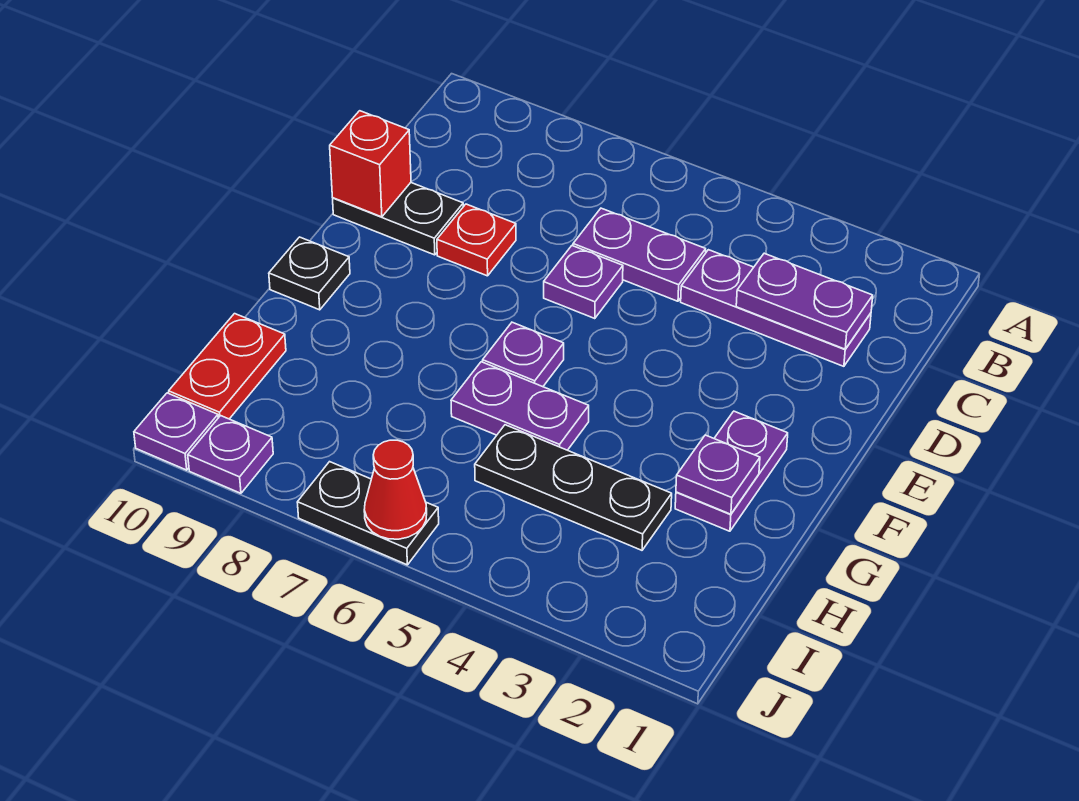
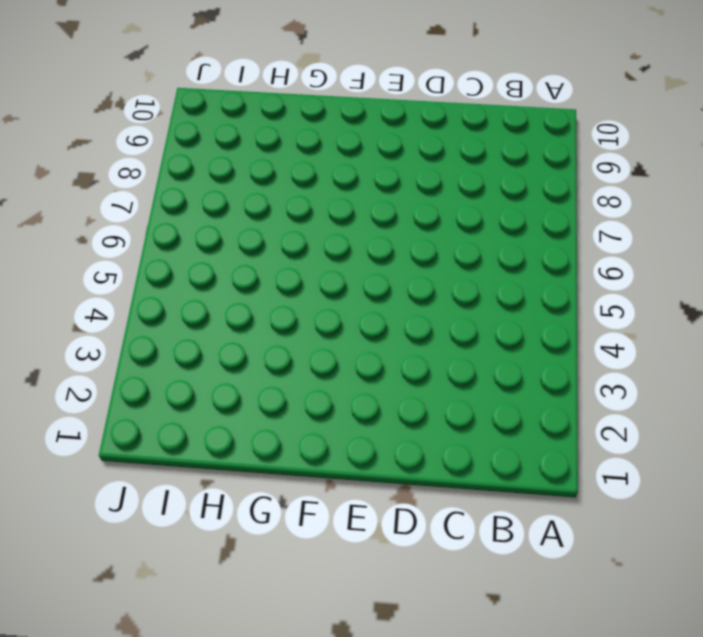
none -> purple 1x3 plate [681,250,871,366]
none -> purple 1x2 plate [573,208,706,301]
none -> purple 1x1 plate [544,246,623,318]

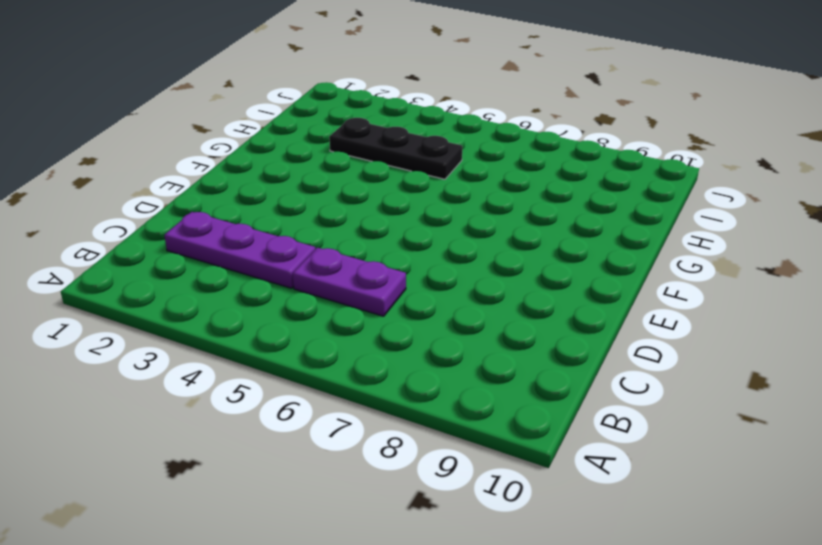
none -> purple 1x1 plate [544,246,623,318]
none -> red 1x1 plate [437,204,516,276]
none -> black 1x2 plate [333,183,463,255]

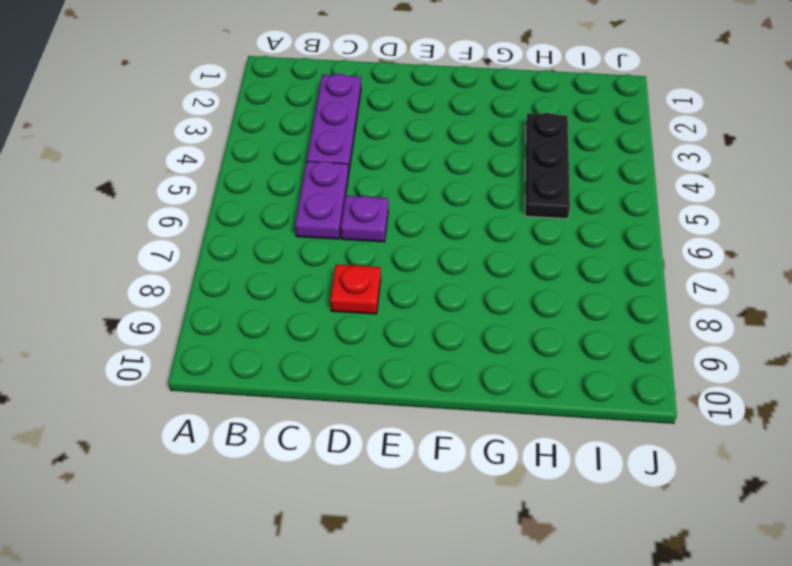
none -> black 1x2 plate [333,183,463,255]
none -> purple 1x2 plate [675,411,788,531]
none -> purple 1x1 plate [483,322,564,387]

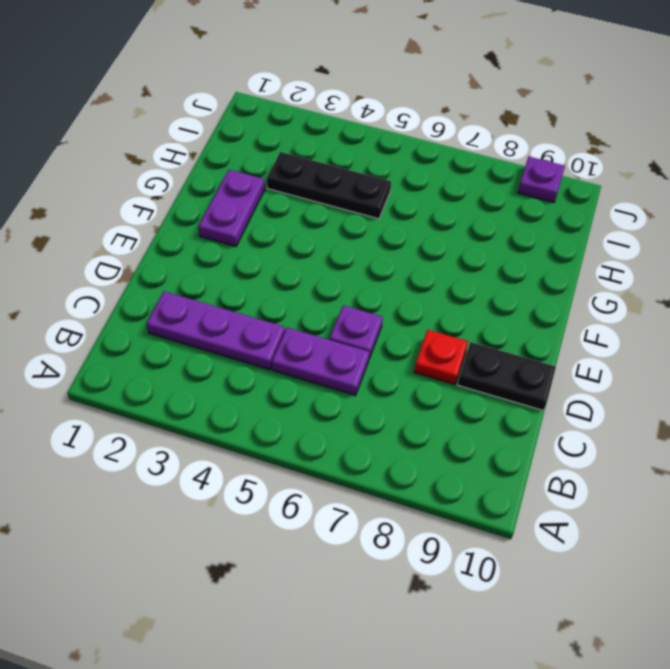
none -> purple 1x1 plate [483,322,564,387]
none -> black 1x1 plate [269,237,350,310]
none -> purple 1x2 plate [451,362,589,450]

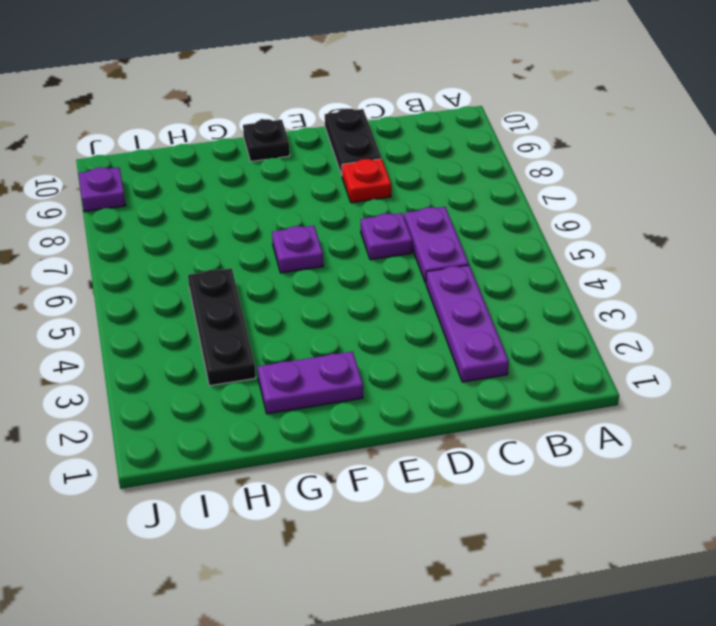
none -> purple 1x2 plate [451,362,589,450]
none -> red 1x2 plate [169,314,286,419]
none -> black 1x2 plate [297,462,439,565]

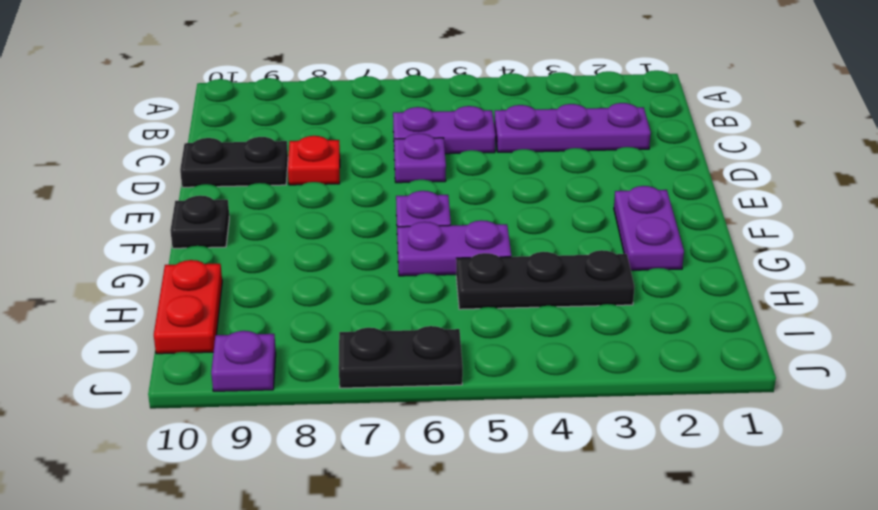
none -> purple 1x1 plate [134,393,218,470]
none -> purple 1x2 plate [736,253,873,349]
none -> red 1x1 brick [330,111,411,217]

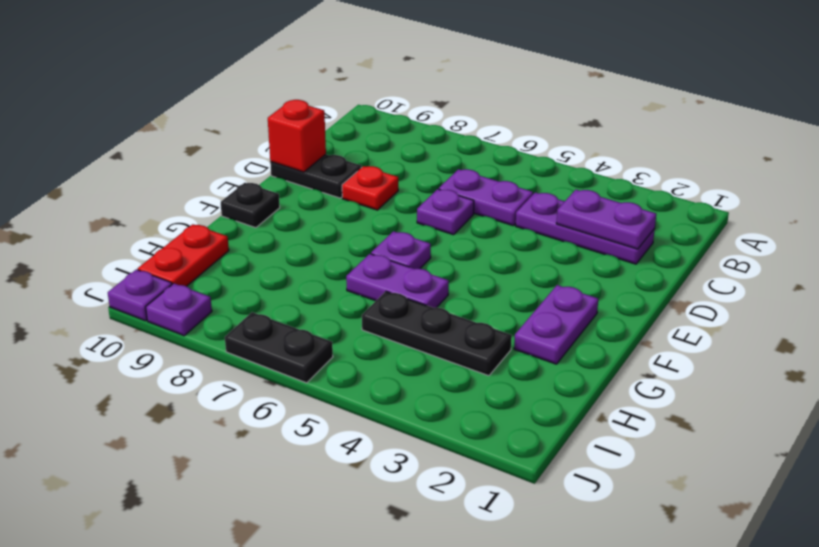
none -> purple 1x1 plate [676,435,760,514]
none -> red 1x1 cone [364,440,427,539]

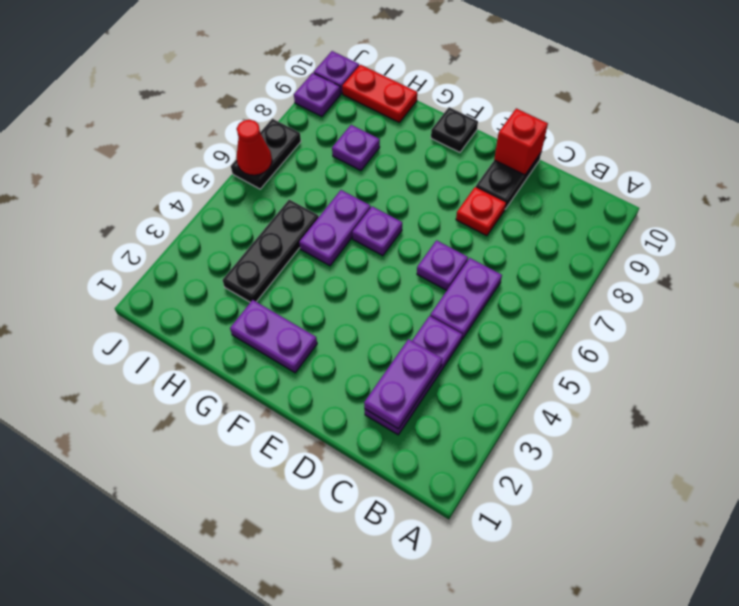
purple 1x1 plate [332,125,380,171] -> purple 1x1 plate moved to [676,435,760,514]

